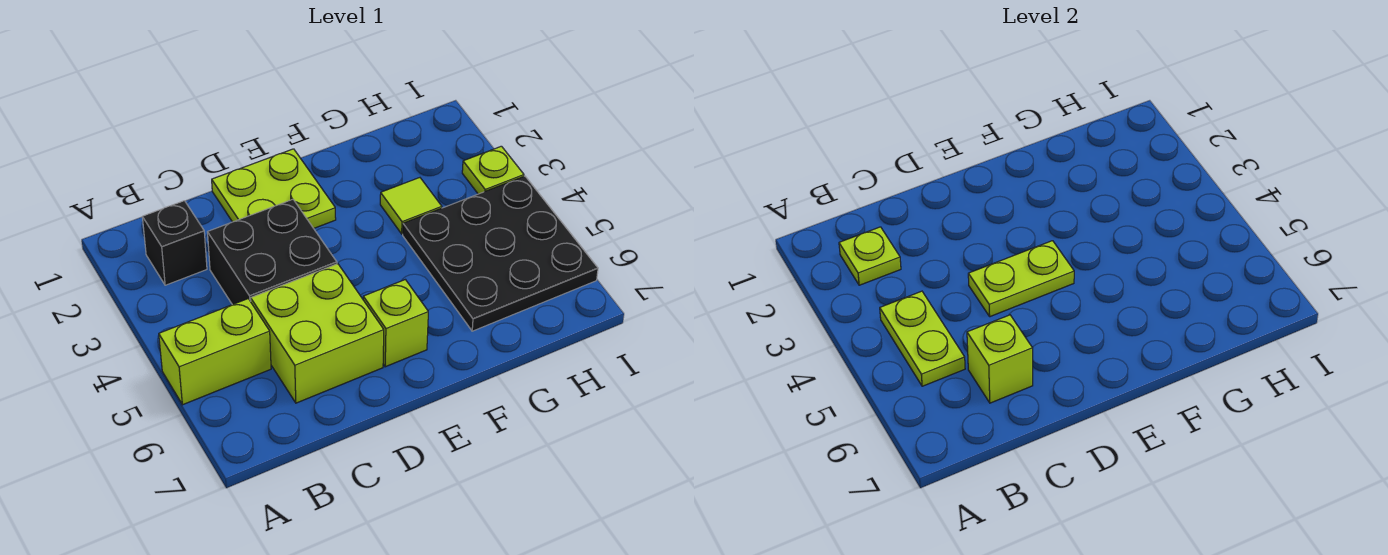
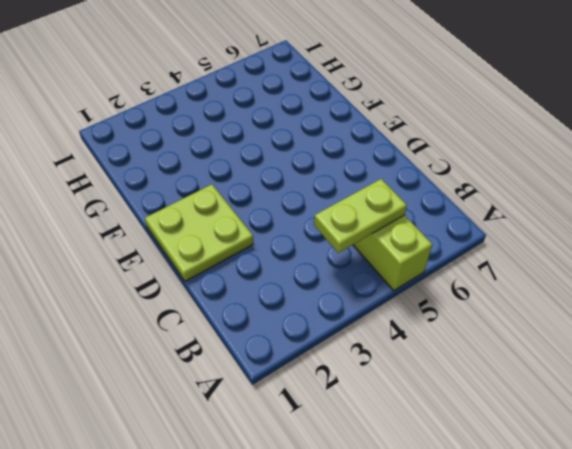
none -> black 1x1 brick [142,201,207,285]
none -> black 2x2 brick [208,199,337,305]
none -> lime 2x2 brick [251,264,384,403]

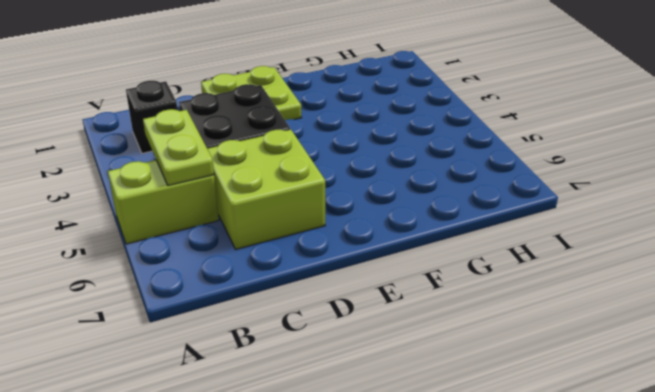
none -> lime 1x1 brick [363,280,428,367]
none -> lime 1x1 tile [380,178,442,234]
none -> black 3x3 plate [403,176,598,331]

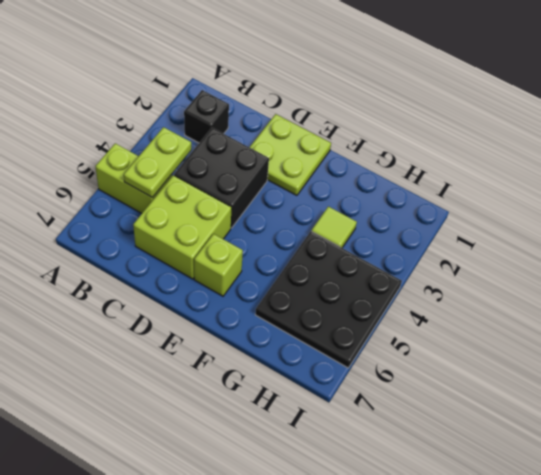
none -> lime 1x1 plate [462,146,524,194]
none -> lime 1x1 plate [839,227,901,285]
none -> lime 1x1 brick [967,315,1033,403]

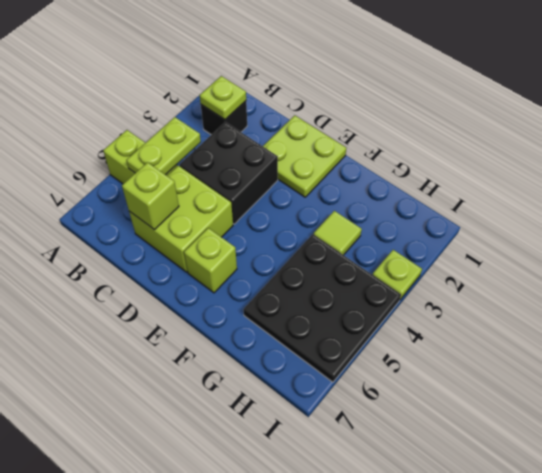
none -> lime 1x2 plate [968,241,1074,317]

